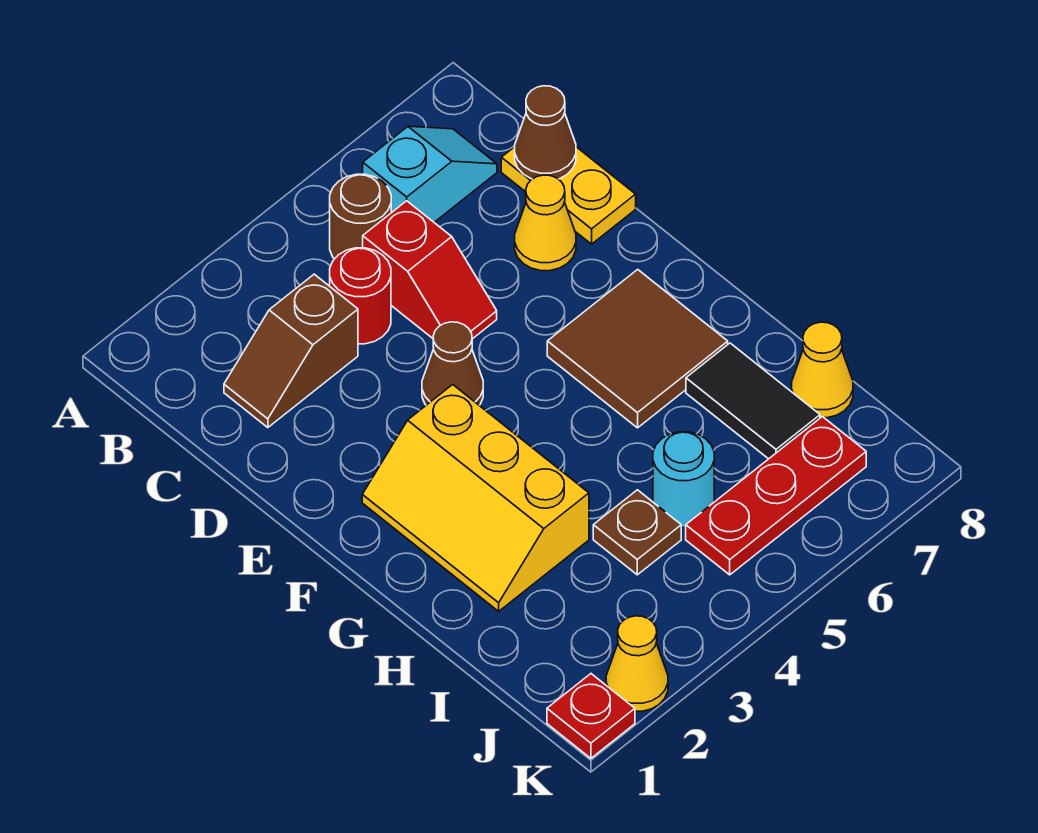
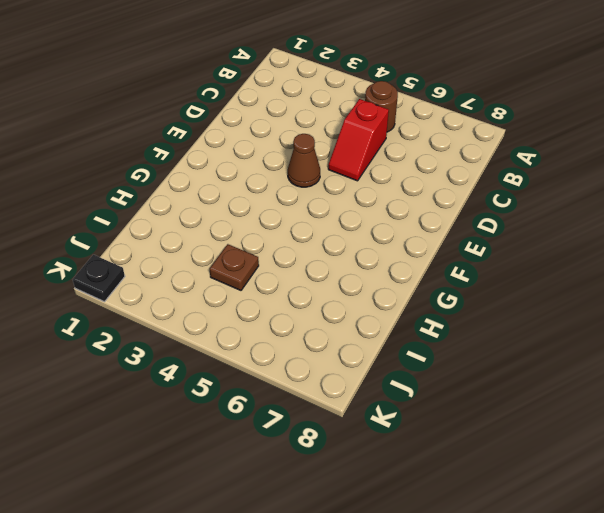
black 1x1 plate [73,255,125,302] -> red 1x1 plate [547,674,635,758]
none -> cyan 1x2 slope [363,126,497,222]
none -> brown 1x2 slope [224,274,358,428]
none -> red 1x1 round brick [330,248,391,344]

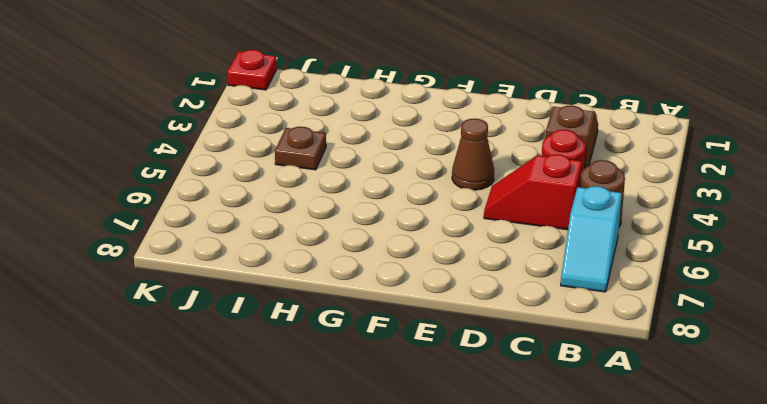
none -> yellow 1x2 plate [501,147,636,244]
none -> yellow 1x1 cone [515,175,576,271]
none -> yellow 2x3 slope [362,385,589,611]

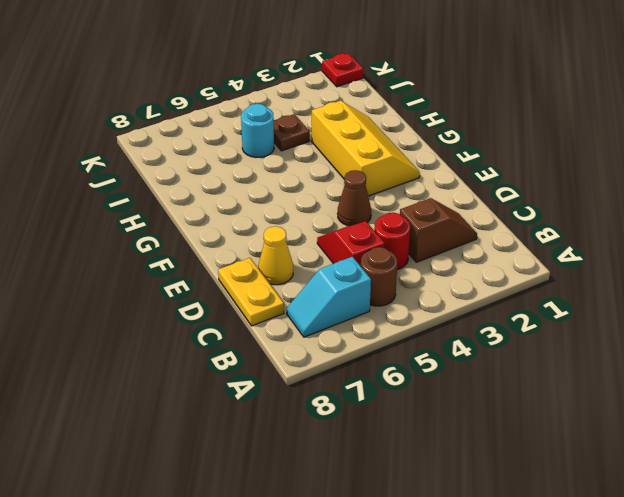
none -> brown 2x2 tile [547,269,728,428]
none -> black 1x2 tile [686,343,820,459]
none -> yellow 1x1 cone [792,322,853,418]

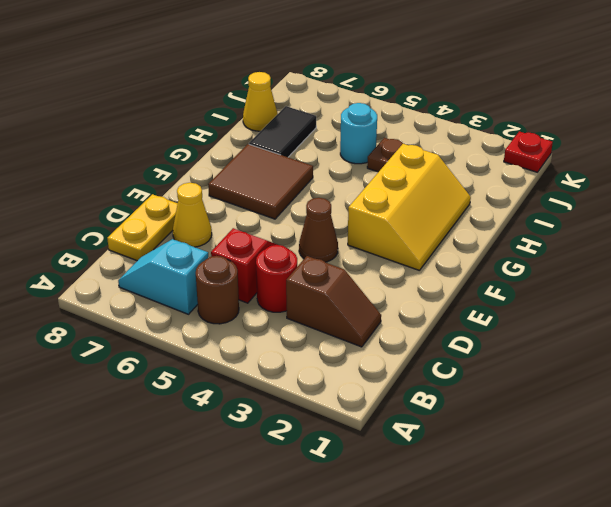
none -> red 1x3 plate [686,417,866,575]
none -> yellow 1x1 cone [606,616,668,711]
none -> brown 1x1 cone [515,86,576,179]

